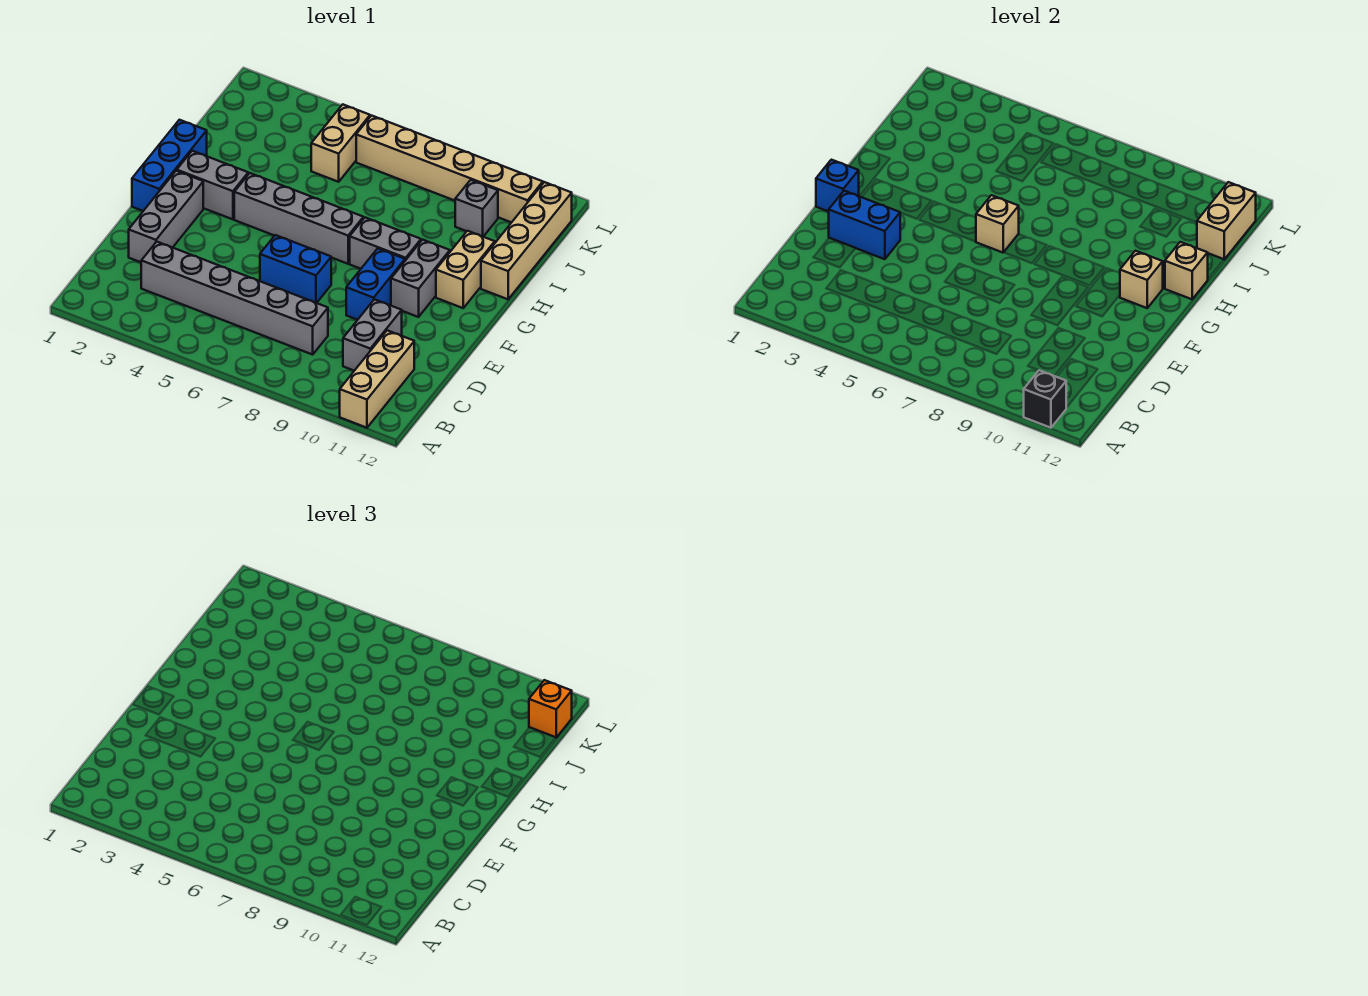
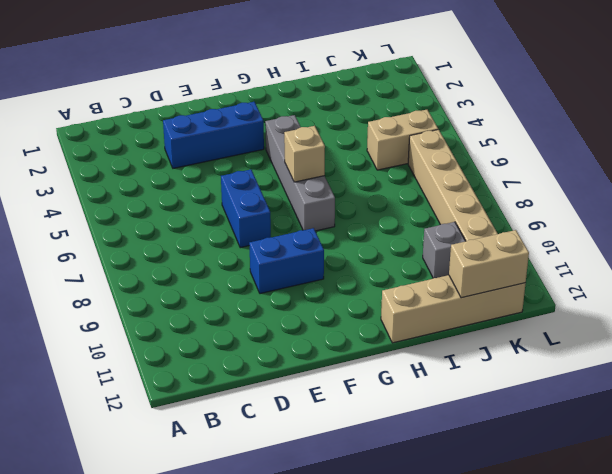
blue 1x3 brick [163,102,264,168] -> blue 1x3 brick moved to [132,120,207,211]
none -> tan 1x3 brick [340,330,414,428]
none -> grey 1x6 brick [141,242,328,355]
none -> grey 1x2 brick [343,299,402,371]

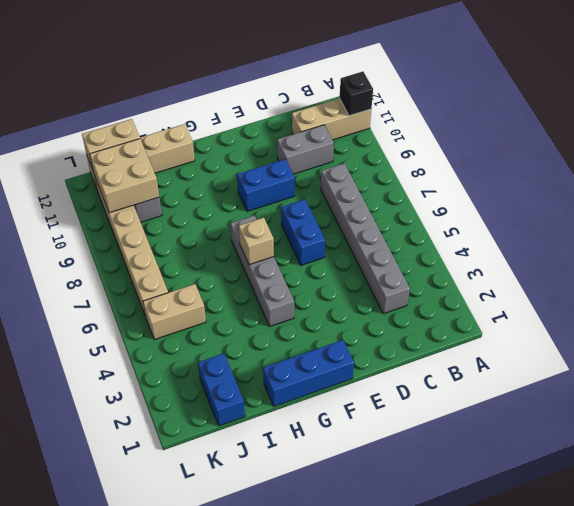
blue 1x2 brick [198,354,245,426] -> blue 1x2 brick moved to [829,191,900,259]
tan 2x2 brick [90,139,159,213] -> none
none -> grey 1x3 brick [129,171,203,262]
none -> grey 1x2 brick [391,240,450,317]
none -> grey 1x2 brick [177,151,248,219]

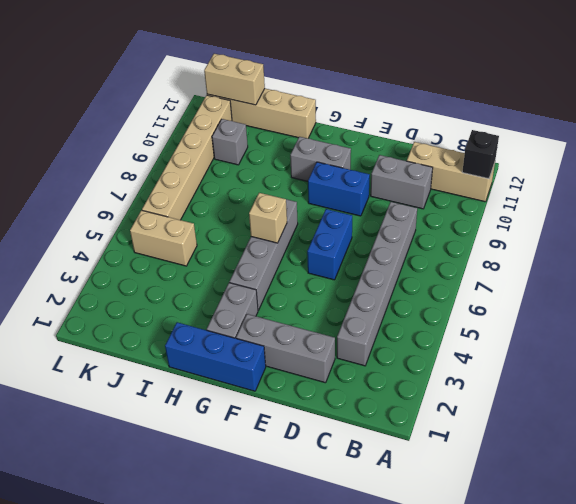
none -> grey 1x2 brick [350,218,421,269]
none -> tan 1x2 brick [436,231,495,308]
none -> blue 1x2 brick [829,191,900,259]

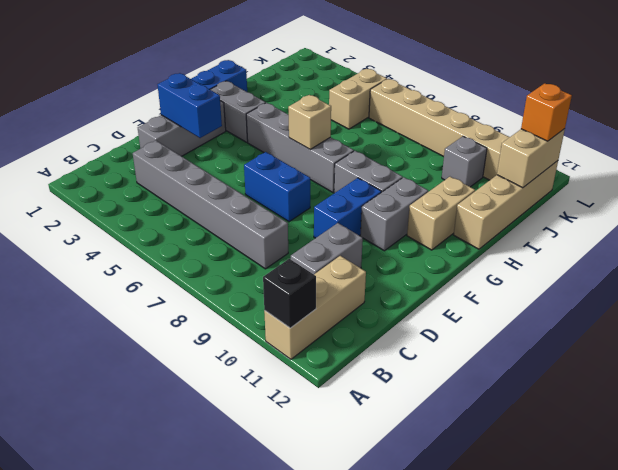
none -> blue 1x1 brick [816,160,859,212]
none -> tan 1x1 brick [1120,251,1163,308]
none -> tan 1x1 brick [1165,242,1208,299]

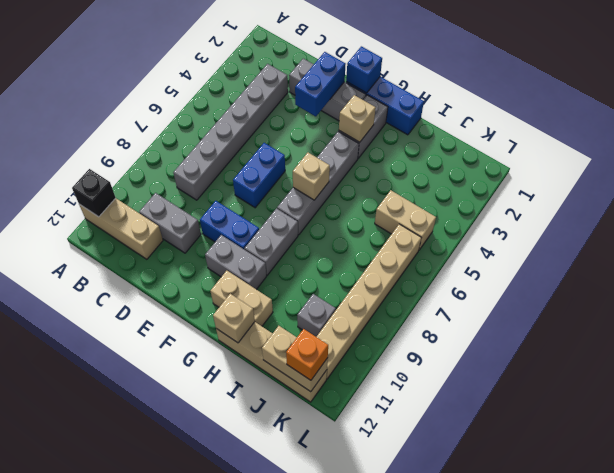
tan 1x1 brick [339,95,376,142] -> tan 1x1 brick moved to [1120,251,1163,308]

